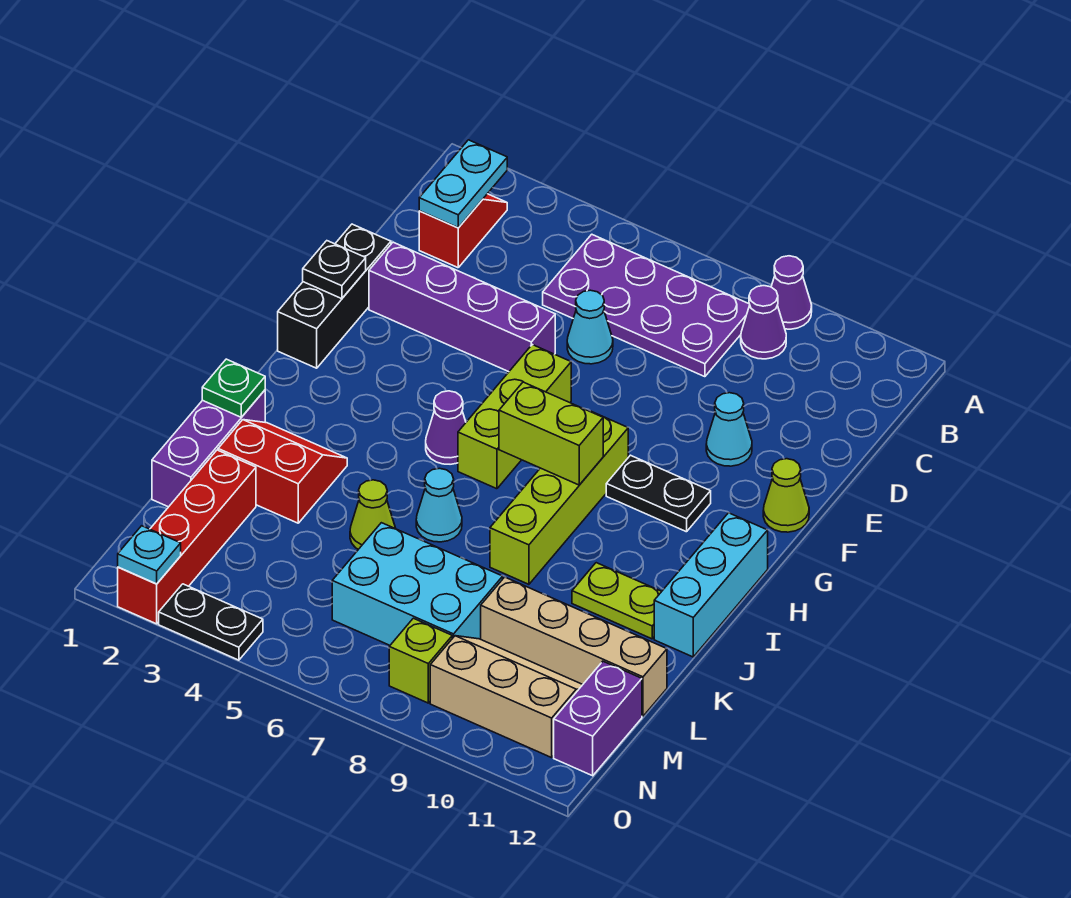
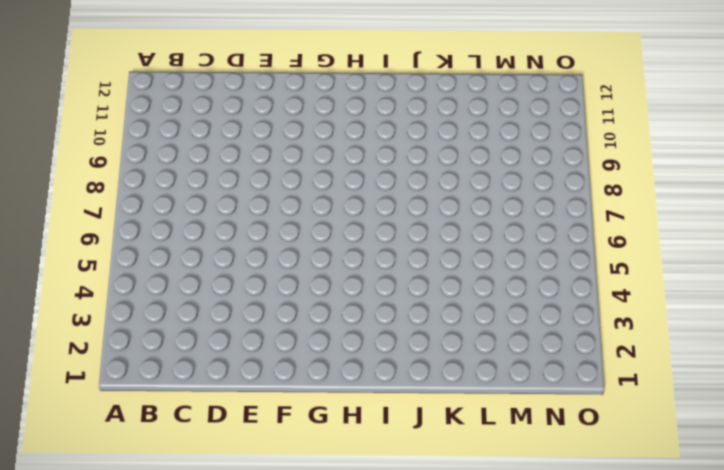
none -> purple 1x1 cone [771,256,812,329]
none -> red 1x2 slope [419,194,507,268]
none -> purple 2x4 plate [543,234,750,377]
none -> purple 1x1 cone [741,286,786,359]

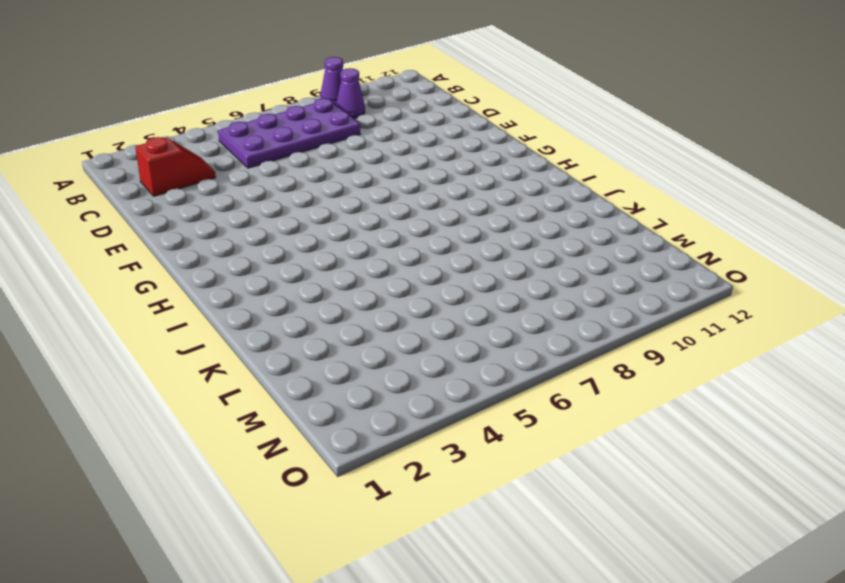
red 1x2 slope [135,137,216,196] -> red 1x2 slope turned to [419,194,507,268]
none -> cyan 1x1 cone [567,290,613,364]
none -> black 1x3 brick [278,224,391,368]
none -> purple 1x4 brick [369,242,555,372]
none -> cyan 1x1 cone [706,393,752,466]

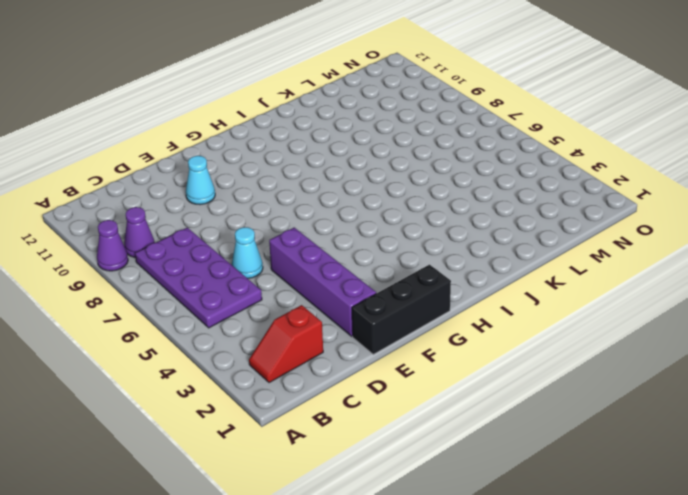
none -> lime 1x3 brick [458,345,571,489]
none -> lime 1x1 cone [763,459,809,532]
none -> lime 1x4 brick [490,410,628,584]
none -> black 1x2 plate [606,455,711,532]

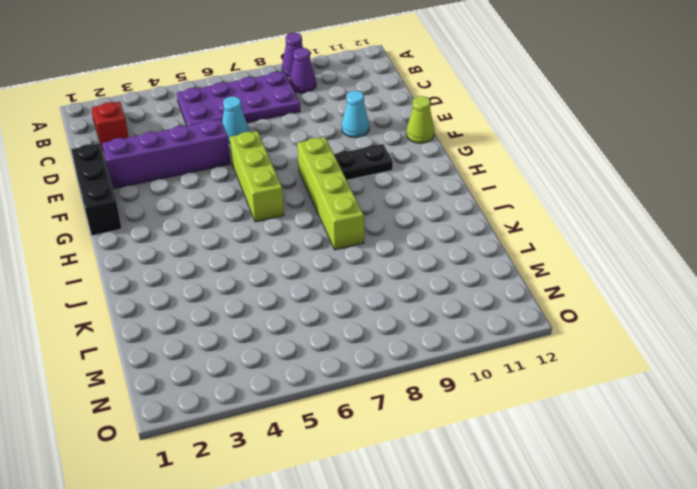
none -> purple 1x1 cone [426,391,466,464]
none -> cyan 1x3 brick [654,513,768,657]
none -> purple 1x3 brick [152,390,265,507]
none -> red 2x2 slope [218,420,347,523]

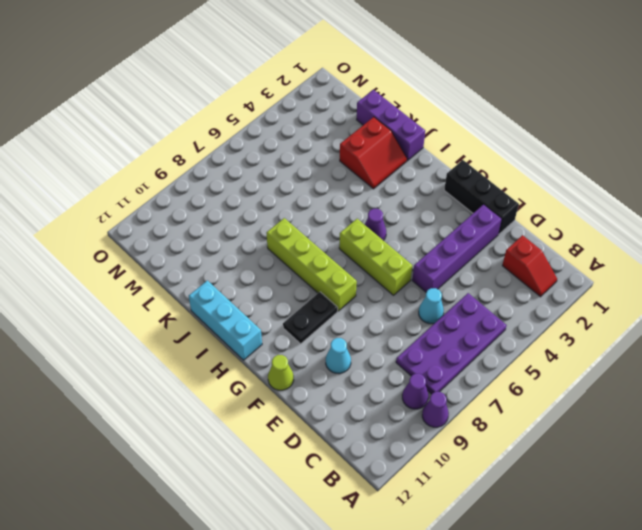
none -> cyan 1x1 cone [416,468,462,542]
none -> lime 1x2 plate [572,563,662,639]
none -> lime 1x1 cone [350,480,396,549]
none -> red 1x4 brick [118,450,256,624]

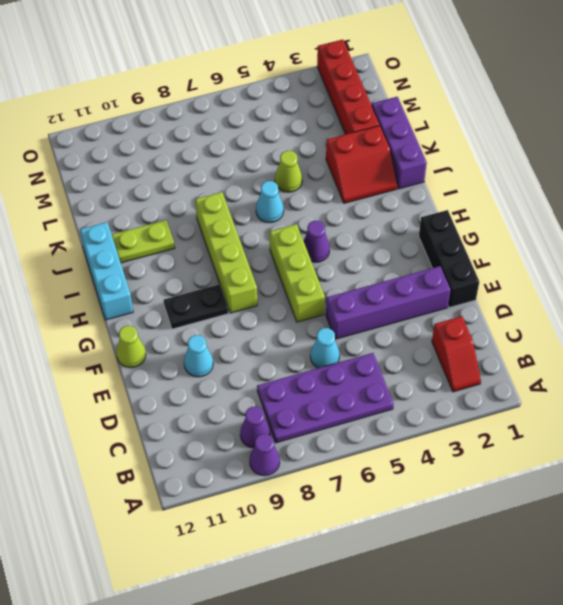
none -> cyan 2x3 brick [332,523,503,645]
none -> tan 1x4 brick [481,577,667,716]
none -> tan 2x3 slope [430,636,583,758]
none -> purple 1x2 brick [554,661,642,776]

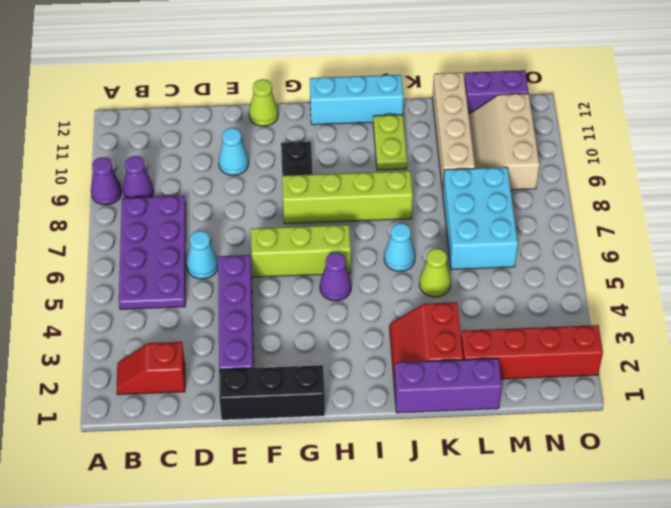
none -> lime 1x1 brick [389,618,452,703]
none -> black 1x2 plate [159,584,263,660]
none -> cyan 1x2 plate [419,140,507,228]
none -> black 1x1 plate [303,241,366,299]

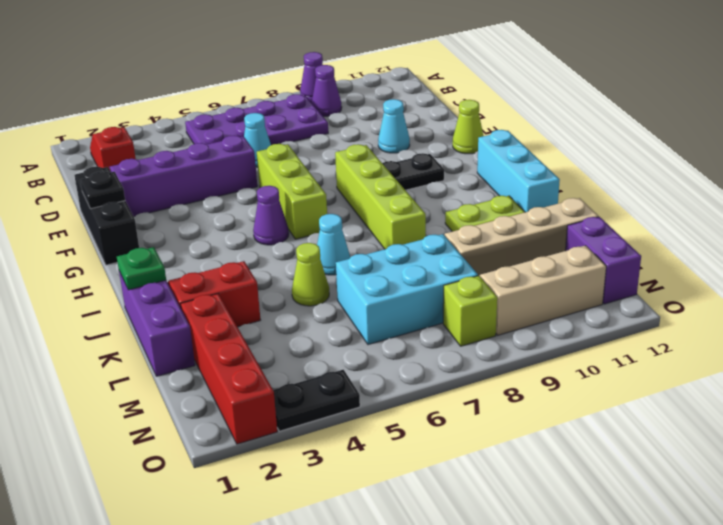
none -> cyan 1x2 plate [419,140,507,228]
none -> lime 1x2 brick [499,382,603,485]
none -> cyan 1x1 plate [118,526,181,584]

